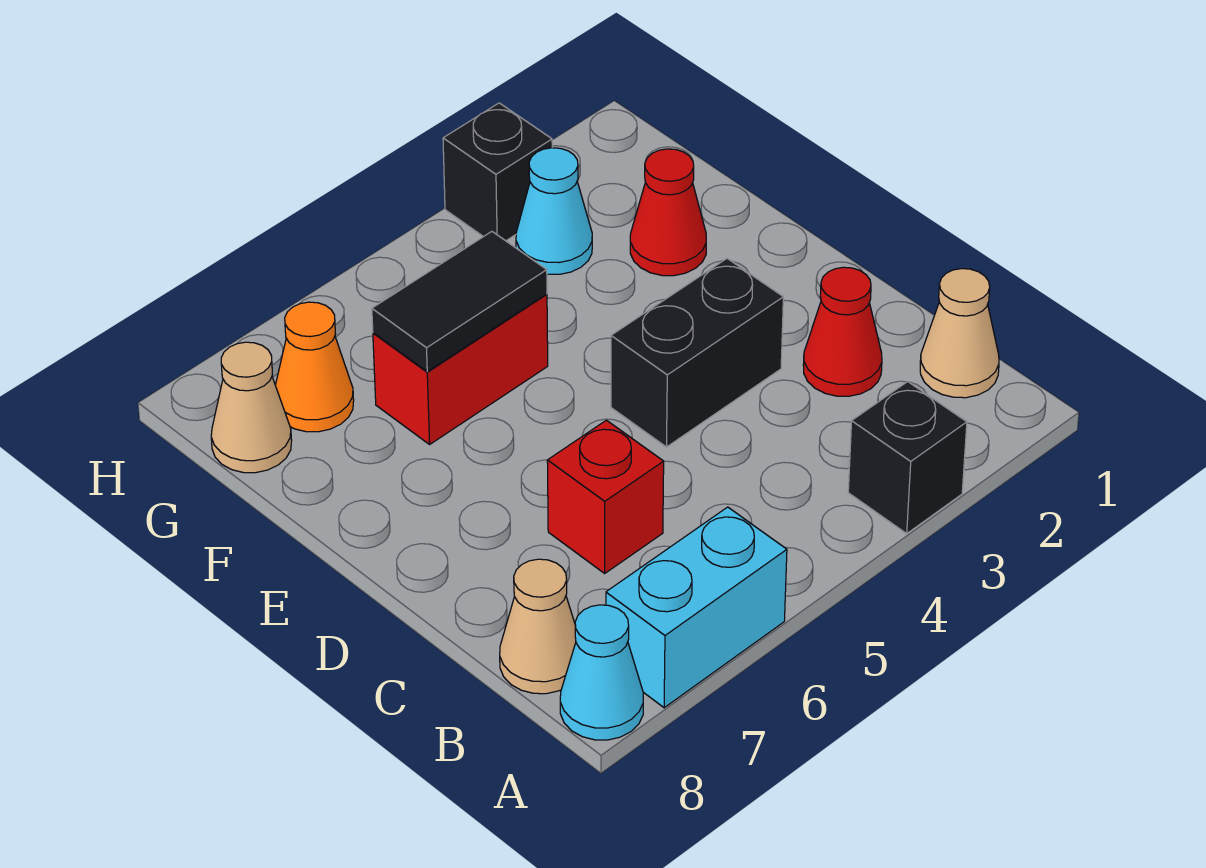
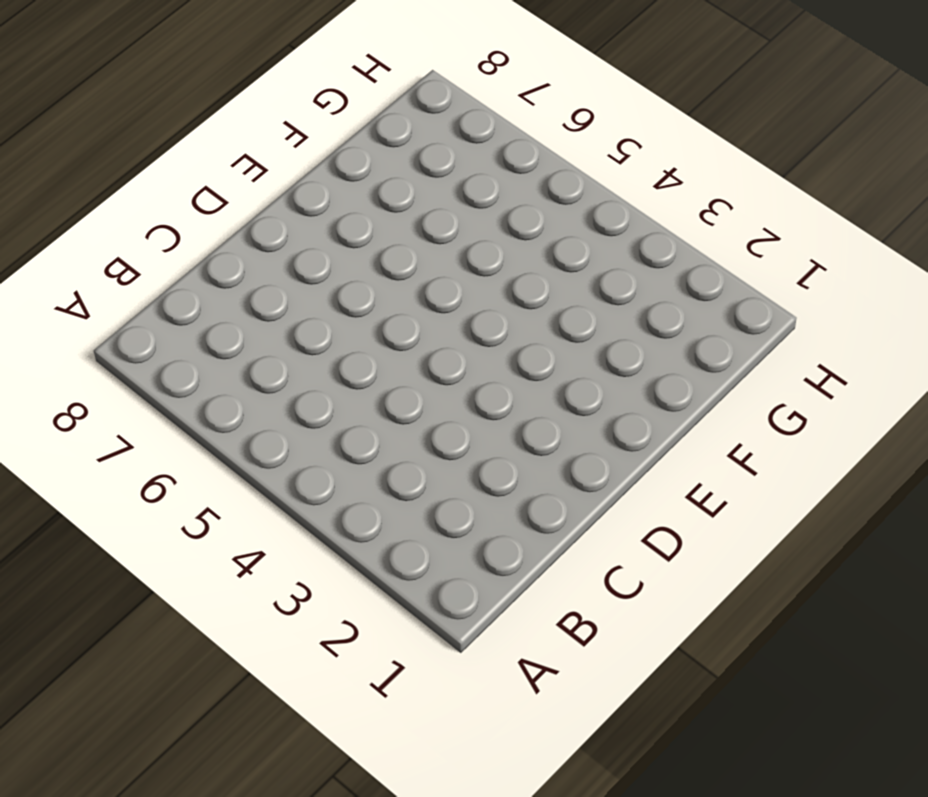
none -> black 1x1 brick [848,382,967,533]
none -> cyan 1x2 brick [606,507,787,708]
none -> cyan 1x1 cone [560,605,643,740]

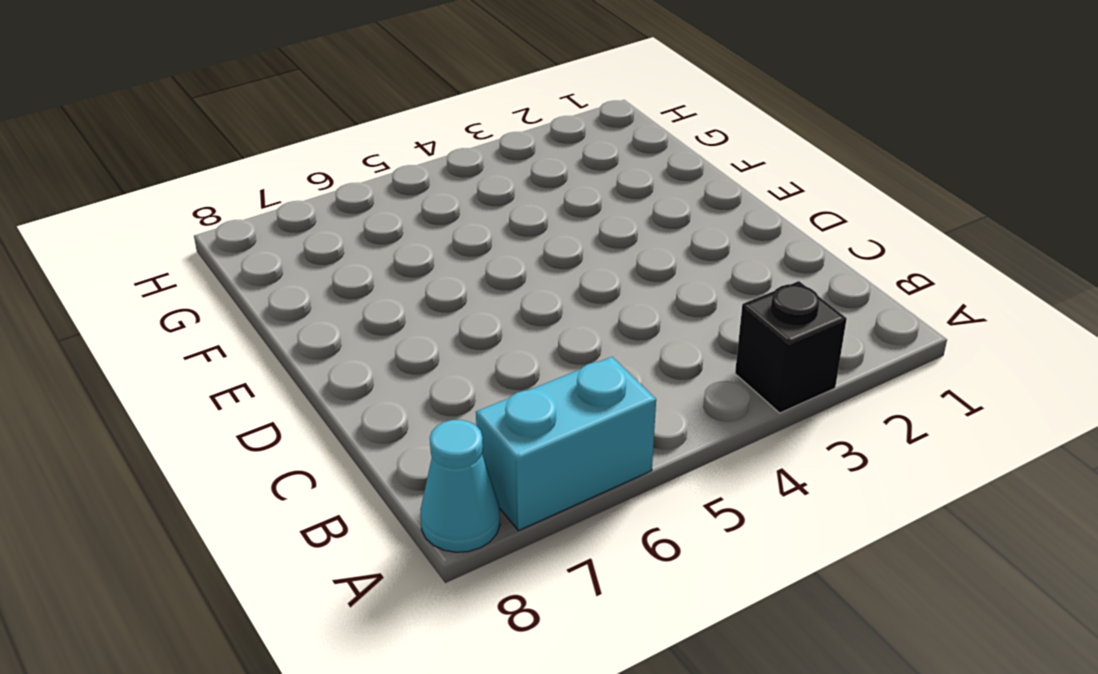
none -> tan 1x1 cone [920,269,999,398]
none -> tan 1x1 cone [500,559,576,694]
none -> red 1x1 cone [803,267,882,396]

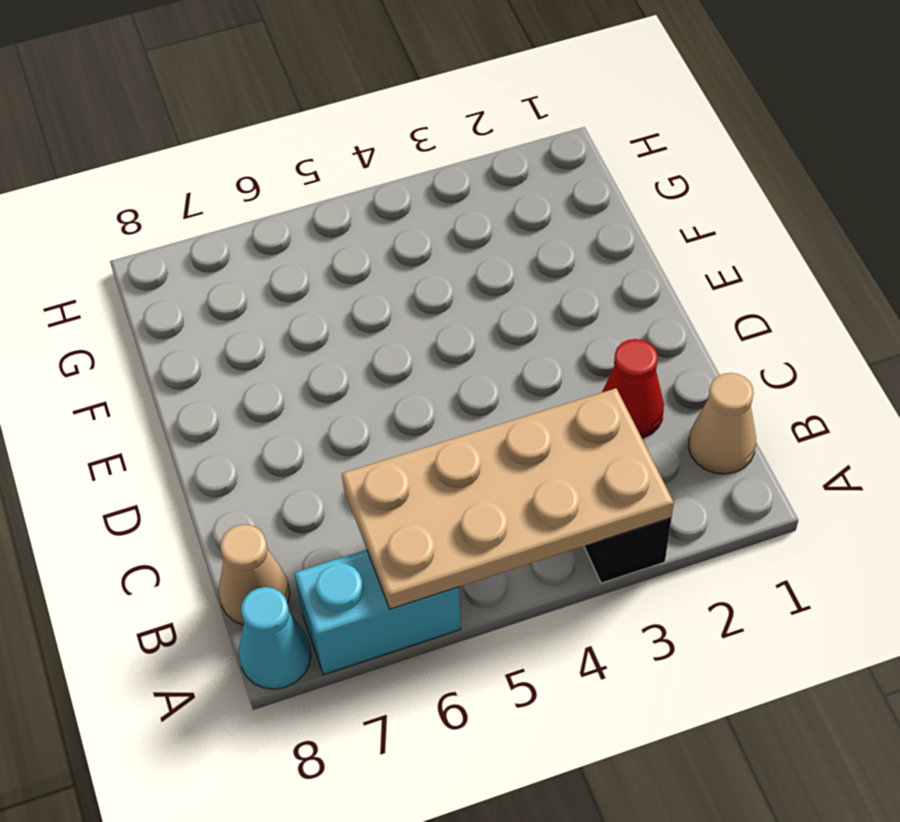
tan 2x4 plate [342,388,674,609] -> none
none -> red 1x1 brick [547,420,664,573]
none -> black 1x2 brick [611,259,783,447]
none -> red 1x1 cone [630,149,706,276]

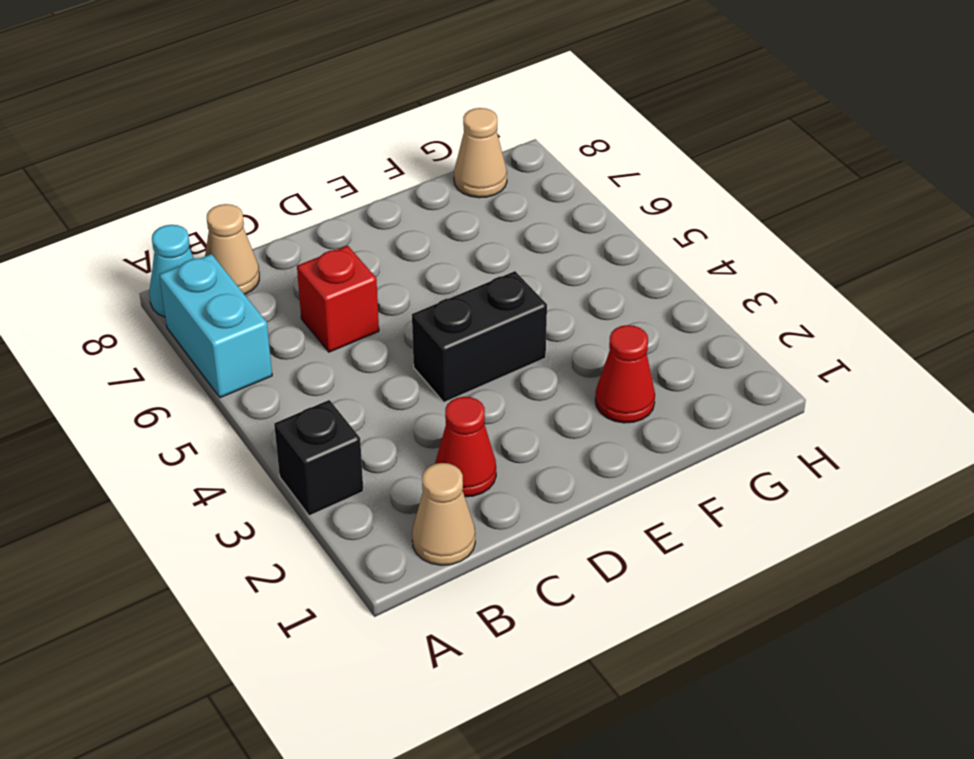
black 1x2 brick [412,271,547,402] -> black 1x2 brick turned to [611,259,783,447]
none -> red 1x2 brick [373,294,548,444]
none -> cyan 1x1 cone [516,148,592,274]
none -> orange 1x1 cone [275,302,354,432]

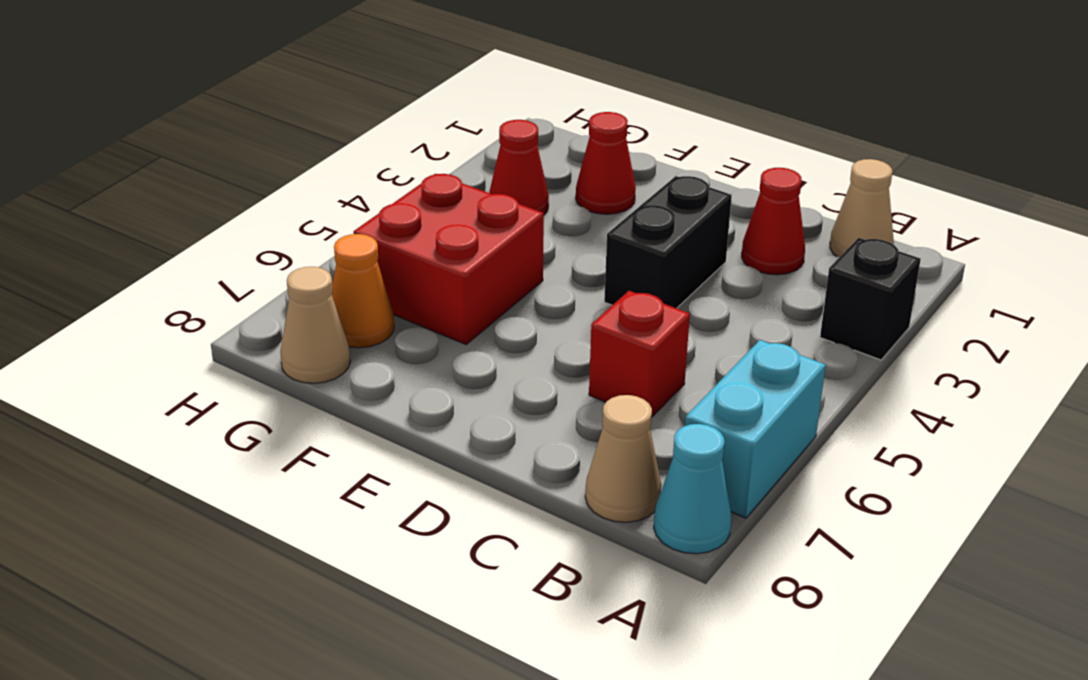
red 2x2 brick [353,174,544,344] -> red 1x2 brick [373,294,548,444]
red 1x1 cone [489,120,549,215] -> cyan 1x1 cone [516,148,592,274]
none -> black 1x1 brick [443,103,552,241]
none -> black 1x2 tile [372,232,547,372]

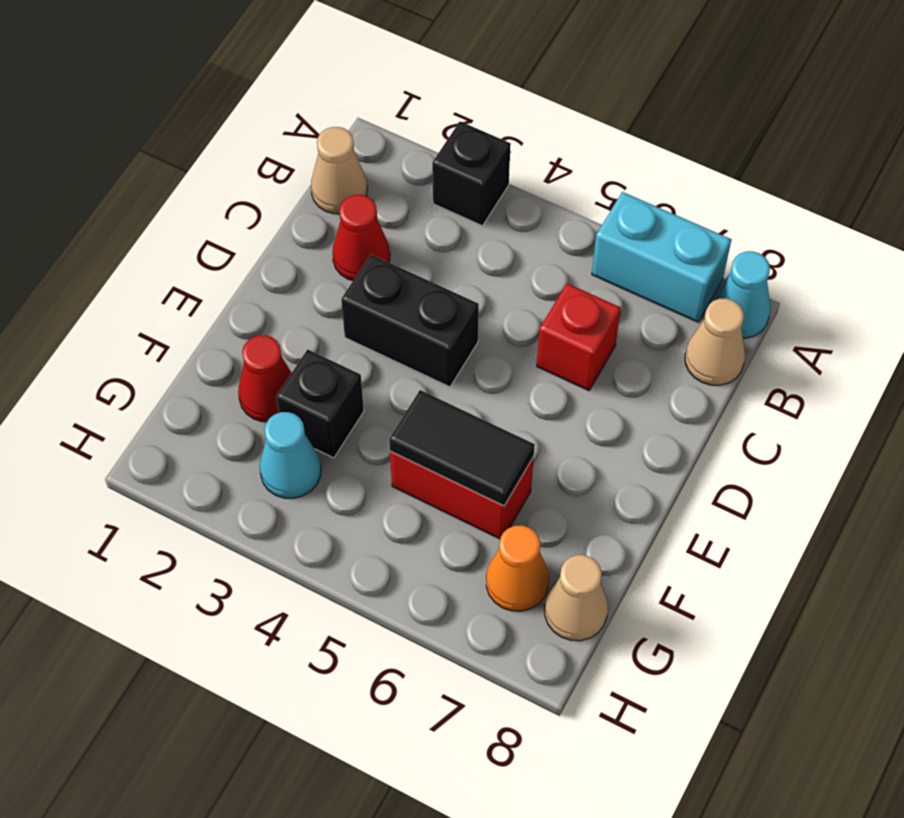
black 1x1 brick [276,349,364,458] -> black 1x1 brick moved to [443,103,552,241]

